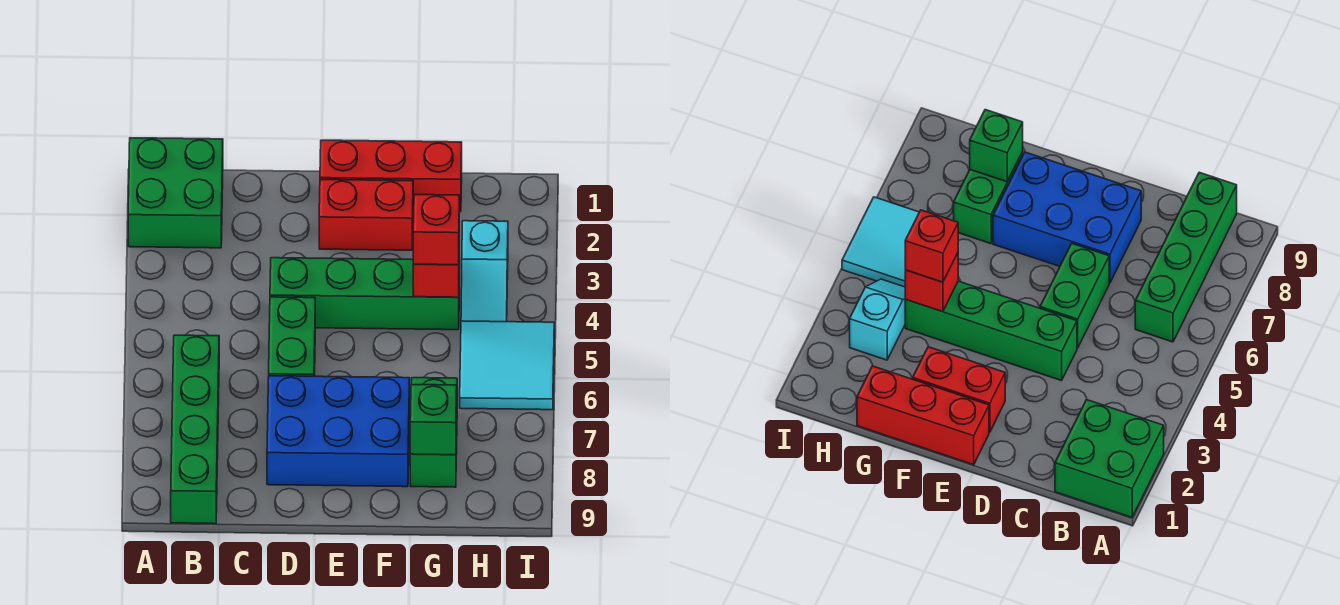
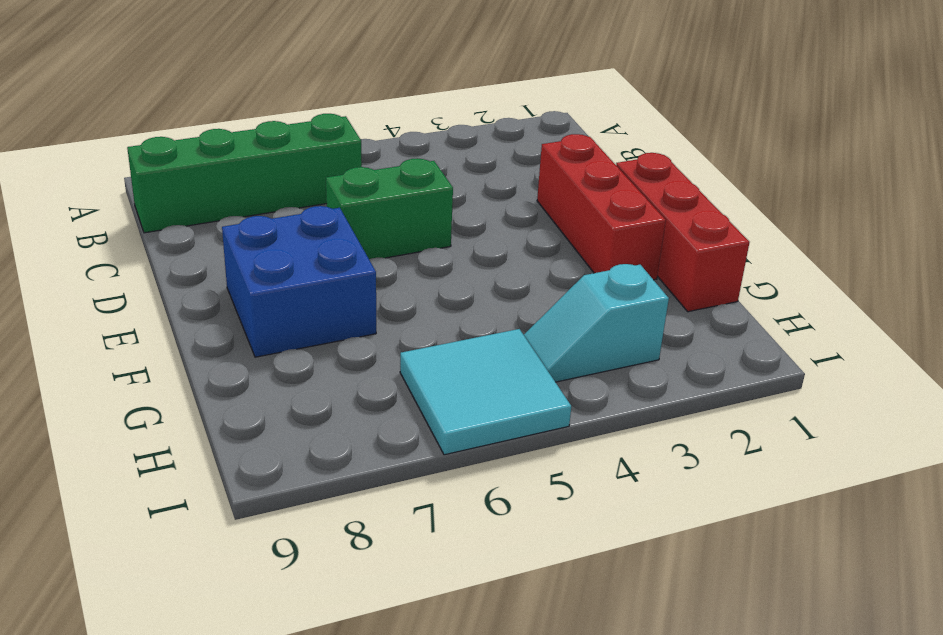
red 1x3 brick [537,134,666,280] -> red 1x2 brick [319,180,413,250]
blue 2x2 brick [222,206,376,357] -> blue 2x3 brick [267,376,410,487]
none -> green 2x2 brick [128,138,223,248]
none -> green 1x4 brick [270,258,459,330]
none -> green 1x2 brick [410,378,457,487]

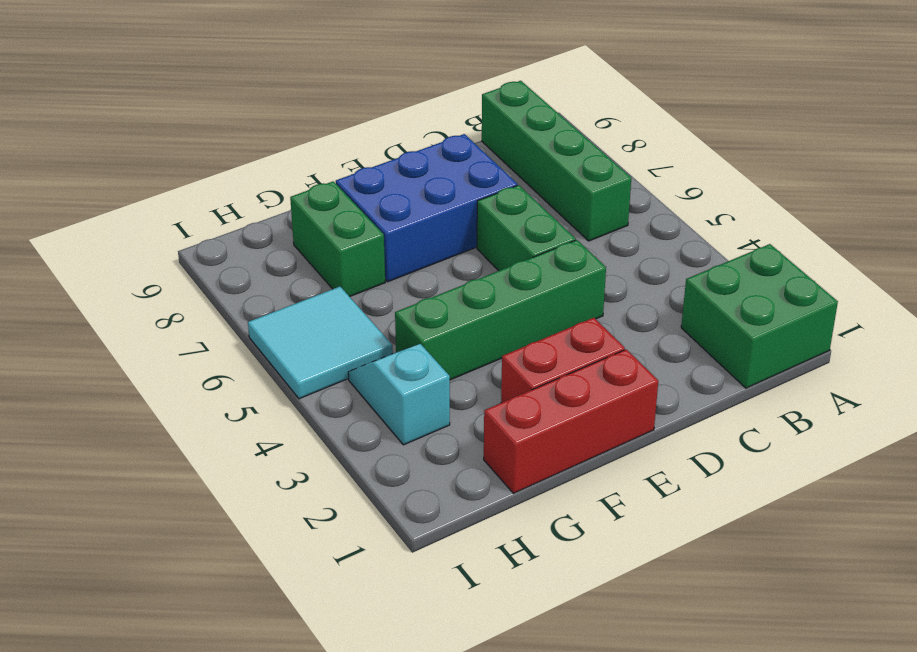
none -> red 1x1 brick [413,264,459,297]
none -> green 1x1 brick [410,385,457,455]
none -> red 1x1 brick [413,195,459,265]

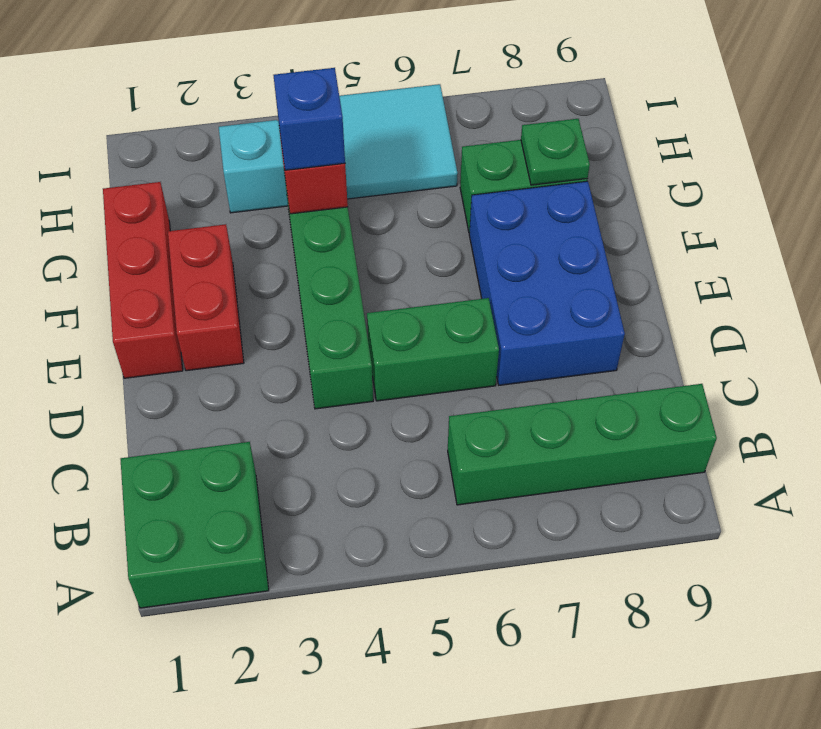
blue 1x1 brick [273,68,345,170] -> red 1x1 brick [413,195,459,265]
green 1x1 plate [521,119,590,185] -> green 1x1 brick [410,385,457,455]

